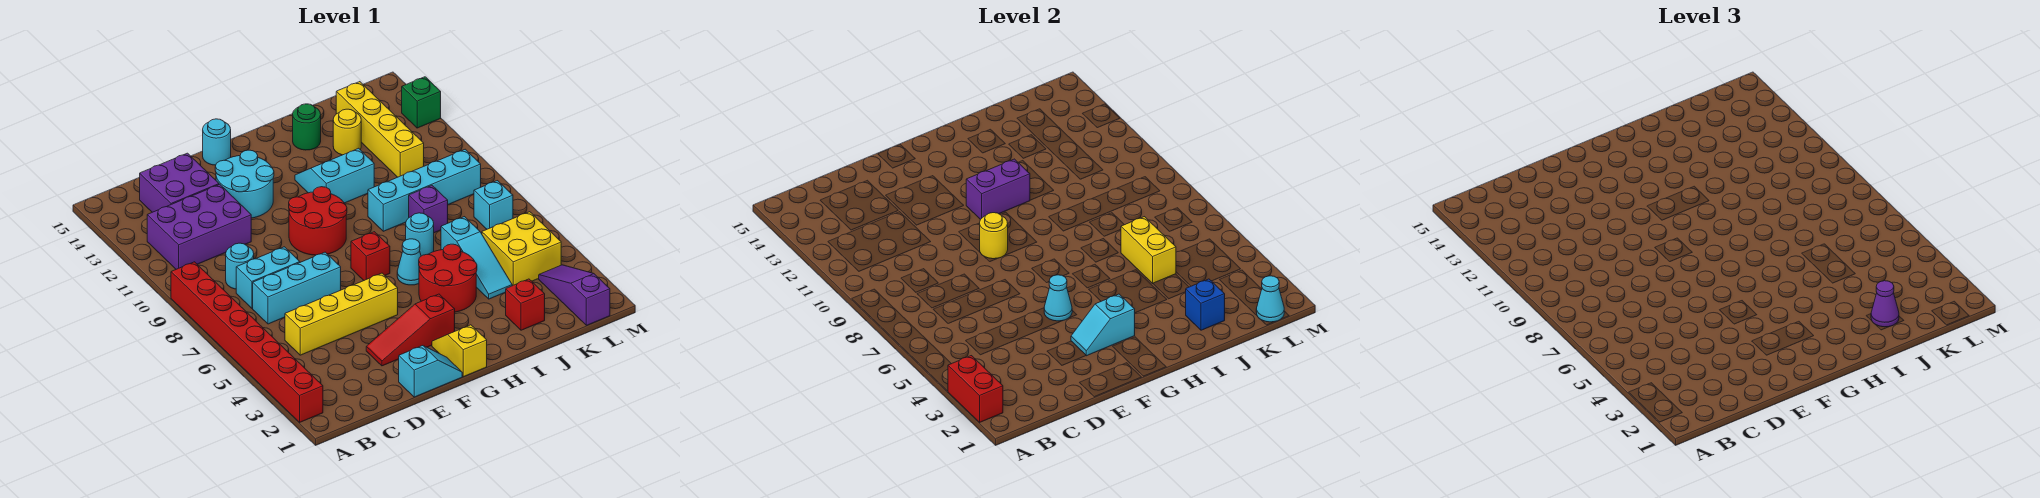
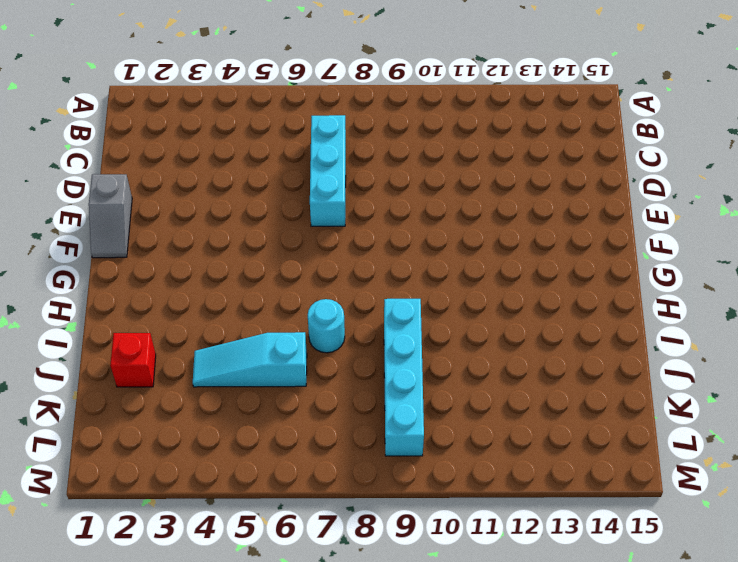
grey 1x2 slope [89,174,132,258] -> cyan 1x2 slope [399,346,462,397]
none -> red 1x8 brick [171,262,323,422]
none -> purple 2x3 brick [147,184,251,269]
none -> yellow 1x4 brick [285,273,398,355]
none -> cyan 1x2 brick [236,247,300,308]

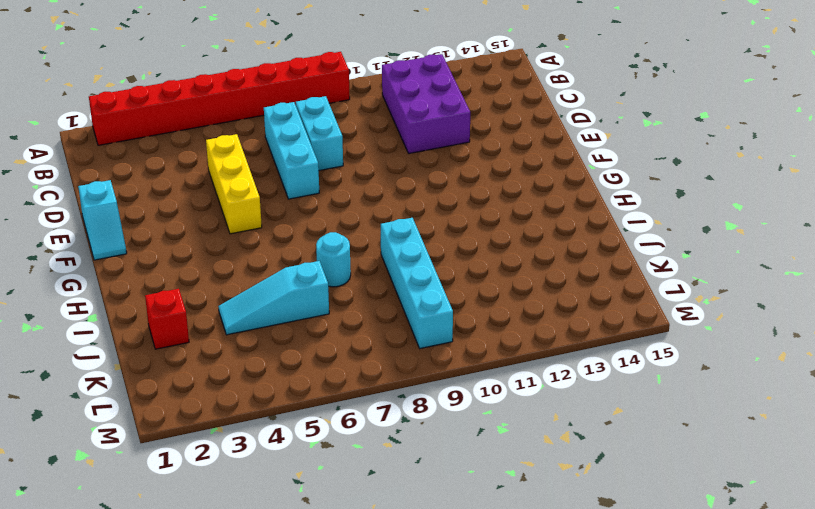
yellow 1x3 brick [206,134,262,234] -> yellow 1x4 brick [285,273,398,355]
none -> cyan 1x1 round brick [226,243,254,289]
none -> purple 2x2 brick [139,153,219,212]
none -> red 1x3 slope [366,294,455,366]
none -> cyan 2x2 round brick [215,150,274,218]

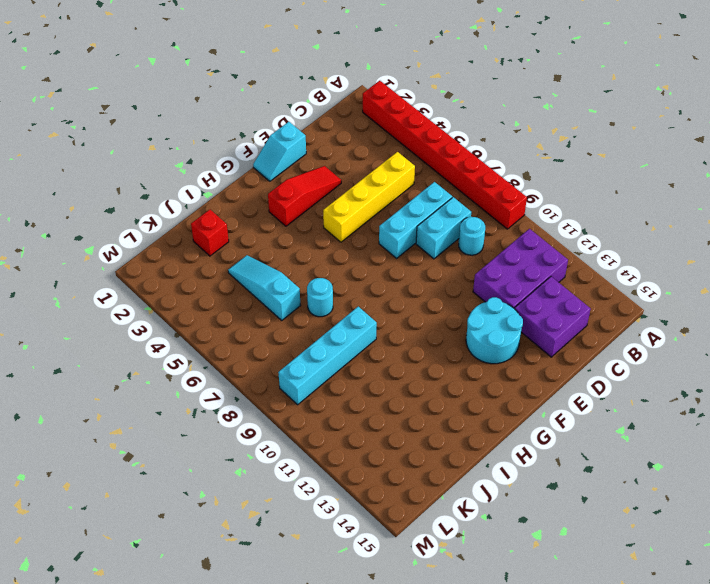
none -> red 2x2 round brick [289,187,347,255]
none -> cyan 1x1 round brick [203,119,231,165]
none -> yellow 1x2 slope [432,325,487,377]
none -> red 1x1 brick [351,232,390,280]

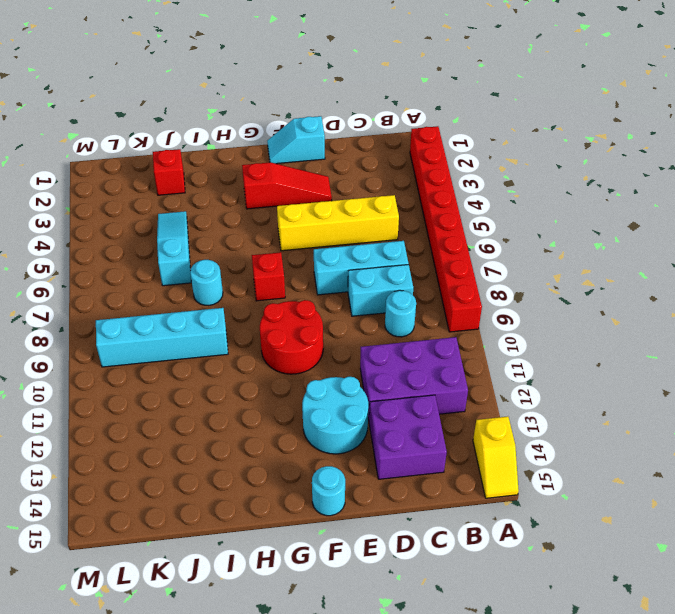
yellow 1x2 slope [473,417,519,498] -> yellow 1x2 slope moved to [432,325,487,377]
none -> red 2x2 round brick [419,244,477,312]
none -> cyan 1x1 cone [397,239,421,285]
none -> cyan 2x2 slope [295,148,374,203]
none -> green 1x1 round brick [293,104,321,150]

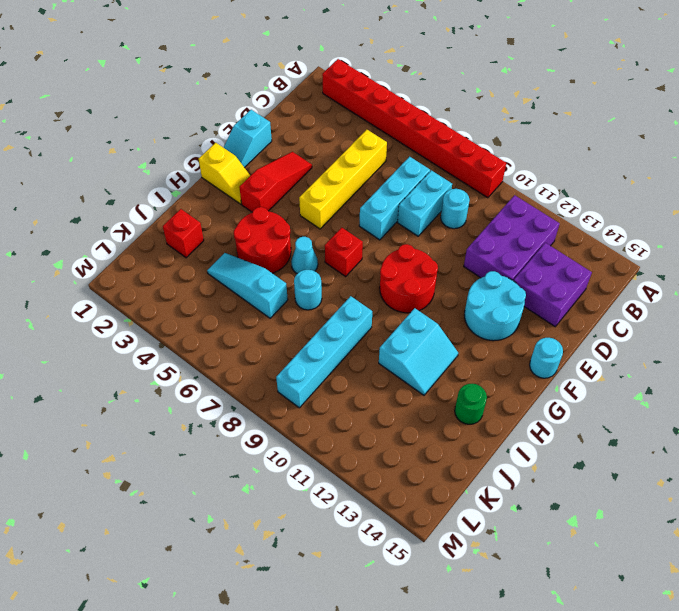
none -> purple 1x1 brick [409,186,448,233]
none -> yellow 1x1 round brick [333,109,361,155]
none -> yellow 2x2 brick [482,212,561,286]
none -> yellow 1x4 brick [336,82,424,177]

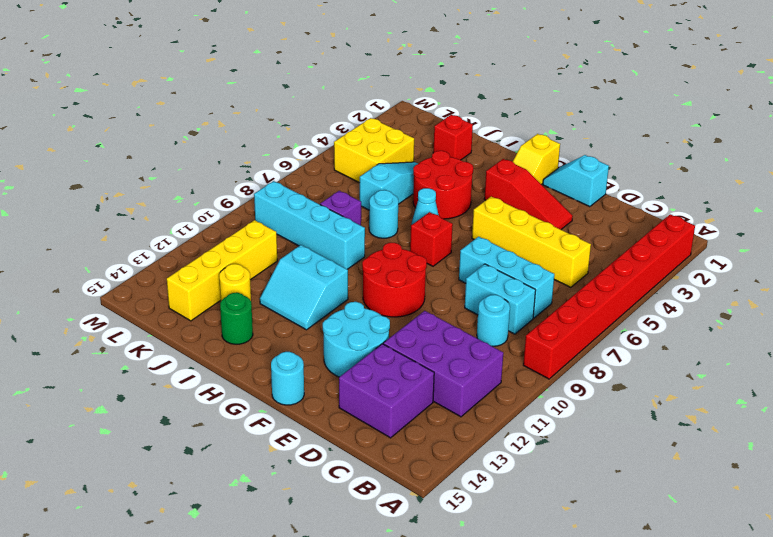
none -> purple 1x3 slope [539,265,610,325]
none -> cyan 1x1 brick [474,181,513,229]
none -> green 1x1 brick [402,77,441,128]
none -> red 1x2 brick [948,356,1003,422]

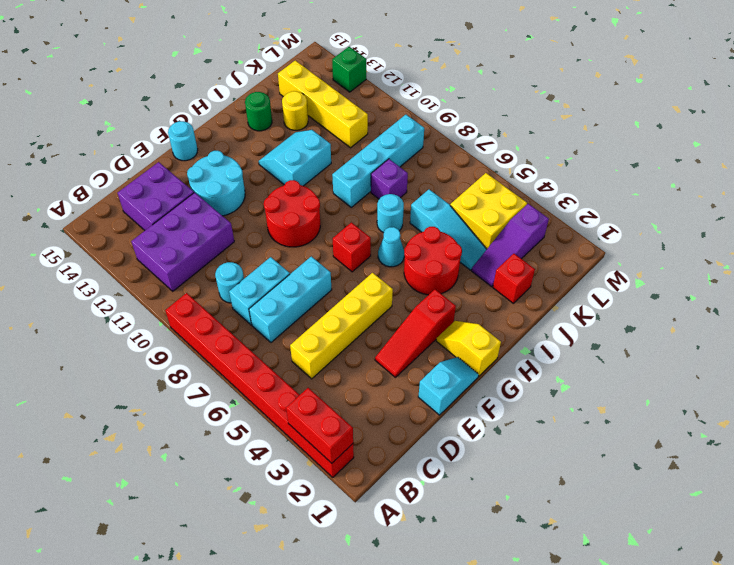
purple 1x3 slope [472,204,549,287] -> purple 1x3 slope turned to [539,265,610,325]
none -> cyan 1x1 brick [474,181,513,229]
none -> cyan 1x2 slope [1071,294,1135,356]
none -> cyan 1x1 cone [1044,275,1072,321]
none -> yellow 1x1 round brick [980,213,1008,259]

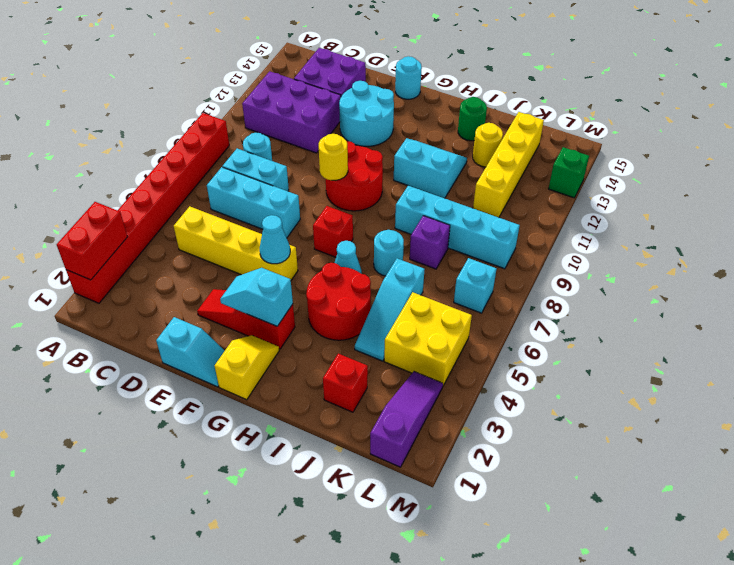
none -> purple 1x2 brick [966,159,1030,220]
none -> blue 1x1 brick [1186,279,1225,330]
none -> yellow 1x2 brick [1121,217,1176,283]
none -> cyan 1x1 cone [1256,276,1284,322]

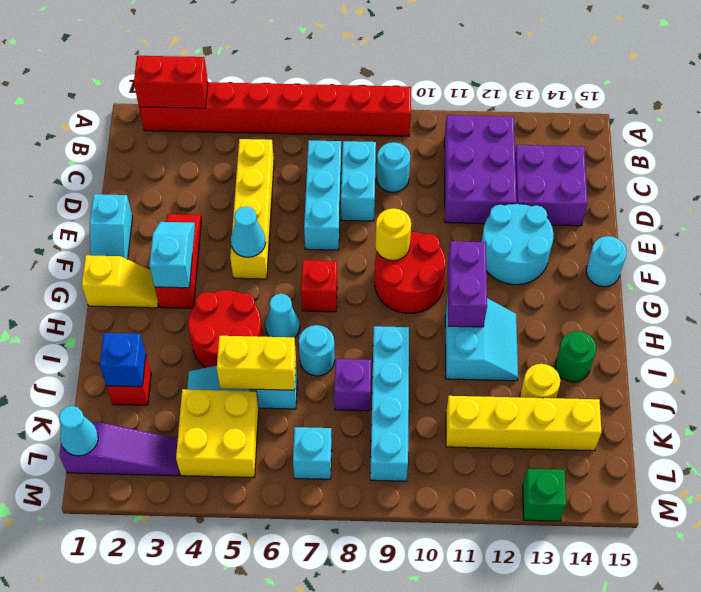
none -> purple 1x1 cone [1871,281,1899,327]

